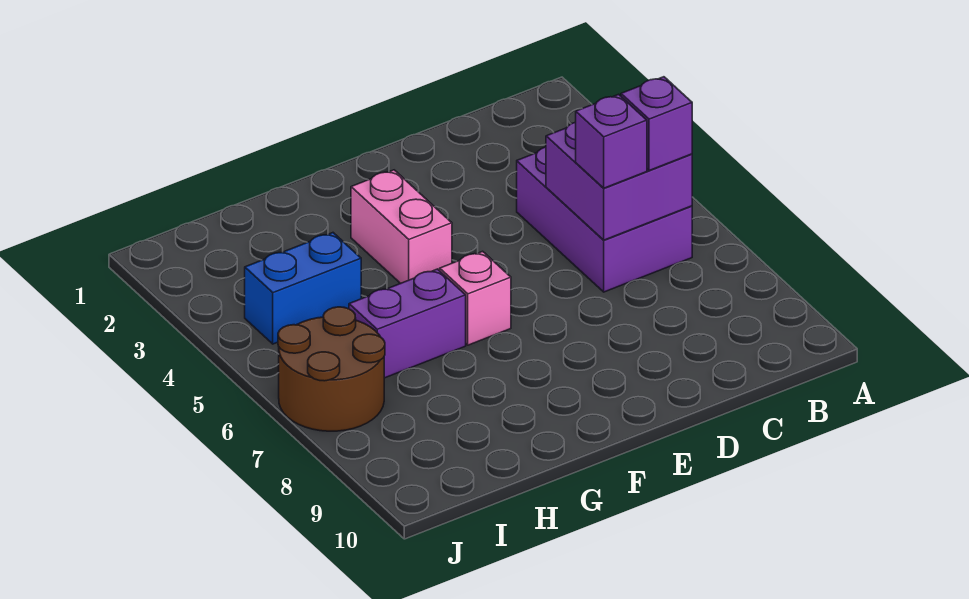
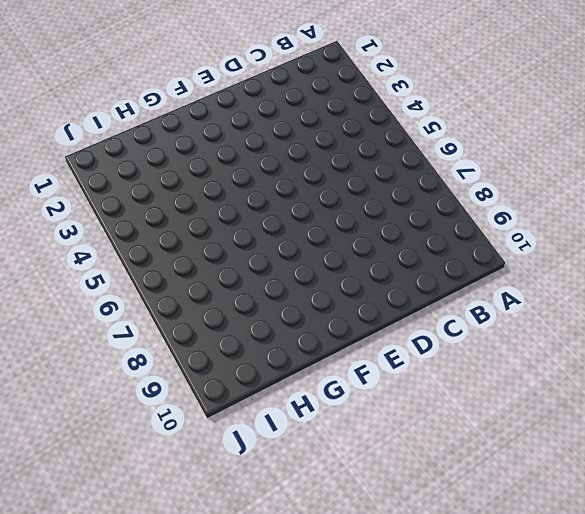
none -> purple 2x3 brick [517,147,692,292]
none -> pink 1x2 brick [351,170,452,283]

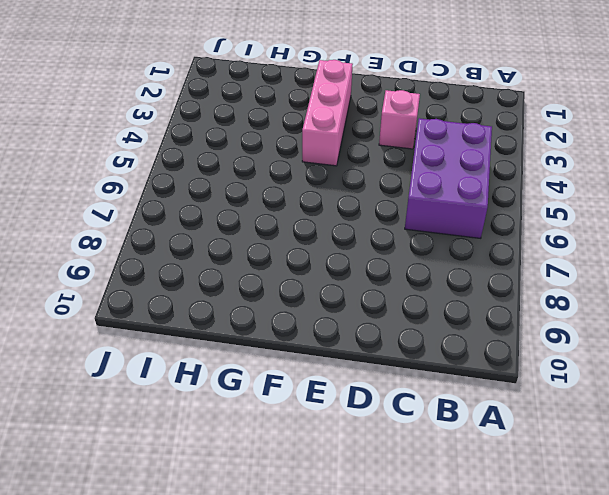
pink 1x1 brick [379,90,420,149] -> pink 1x1 brick moved to [440,251,511,345]
pink 1x3 brick [302,60,353,166] -> pink 1x2 brick [351,170,452,283]
none -> purple 1x2 brick [349,269,466,378]
none -> blue 1x2 brick [245,233,361,344]

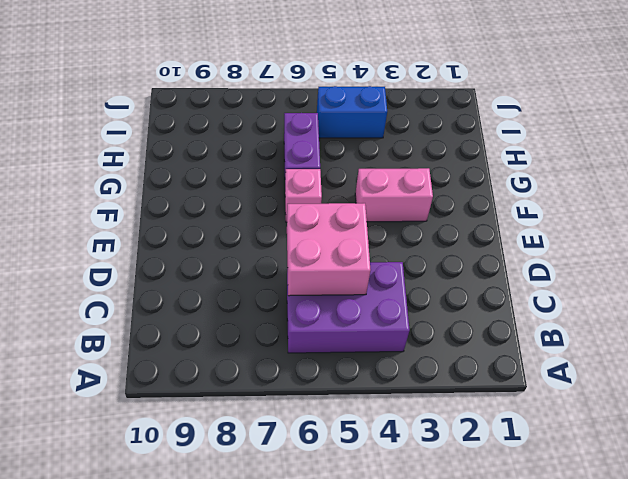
pink 2x2 brick [287,203,370,296] -> purple 2x2 brick [546,122,692,240]
blue 1x2 brick [317,86,387,138] -> blue 1x2 brick turned to [245,233,361,344]
none -> brown 2x2 round brick [278,307,385,431]
none -> purple 1x1 brick [621,77,692,171]

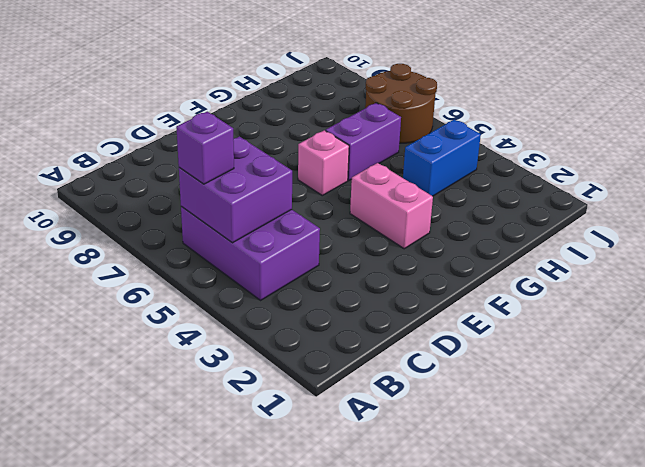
none -> purple 1x1 brick [576,94,647,188]

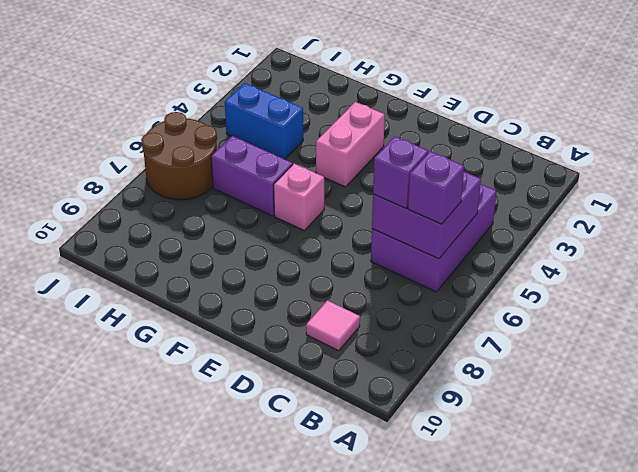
pink 1x1 tile [306,301,360,351] -> none

